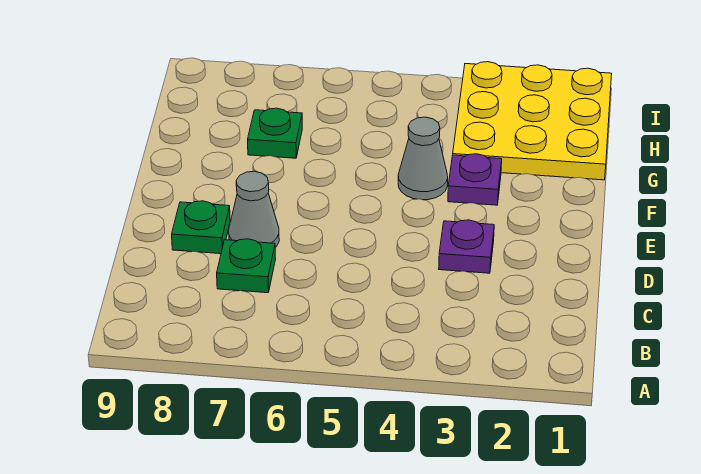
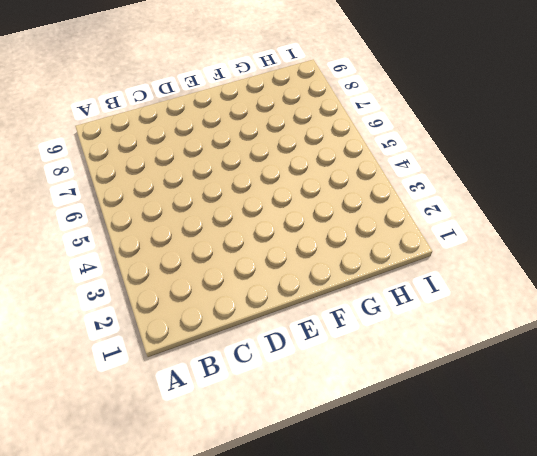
none -> green 1x1 plate [217,239,275,293]
none -> purple 1x1 plate [439,220,494,273]

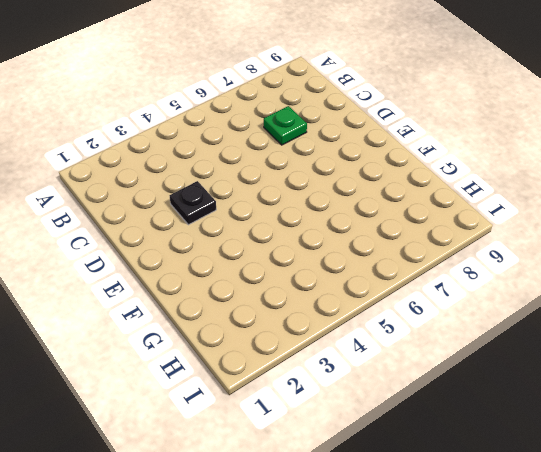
black 1x1 plate [170,181,216,225] -> purple 1x1 plate [439,220,494,273]
none -> grey 1x1 cone [229,171,279,248]
none -> green 1x1 plate [172,201,230,254]

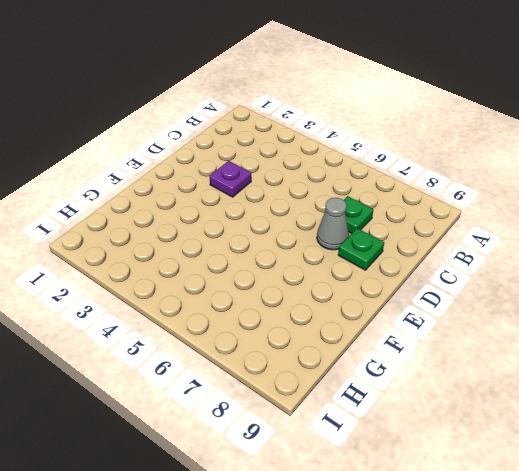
none -> purple 1x1 plate [448,154,502,205]
none -> grey 1x1 cone [398,117,448,200]

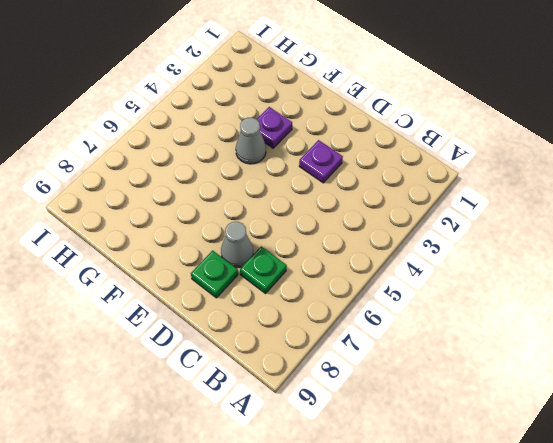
none -> yellow 3x3 plate [453,62,612,180]
none -> green 1x1 plate [248,108,302,158]

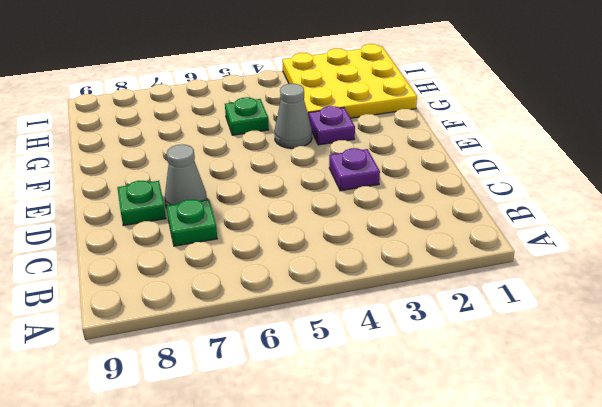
green 1x1 plate [225,97,269,135] -> green 1x1 plate moved to [248,108,302,158]

